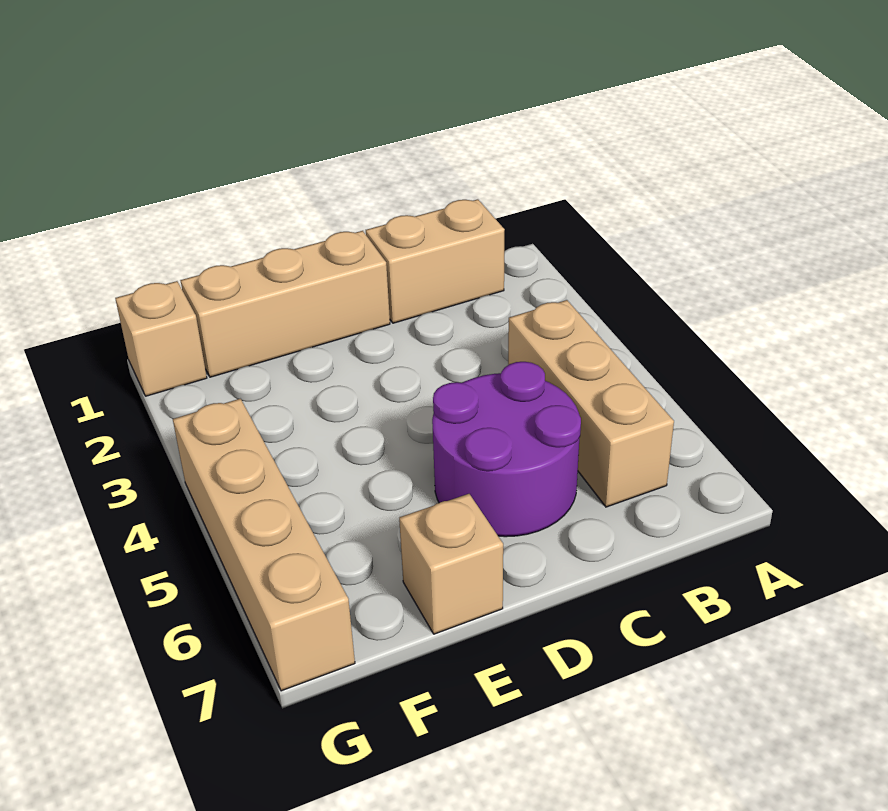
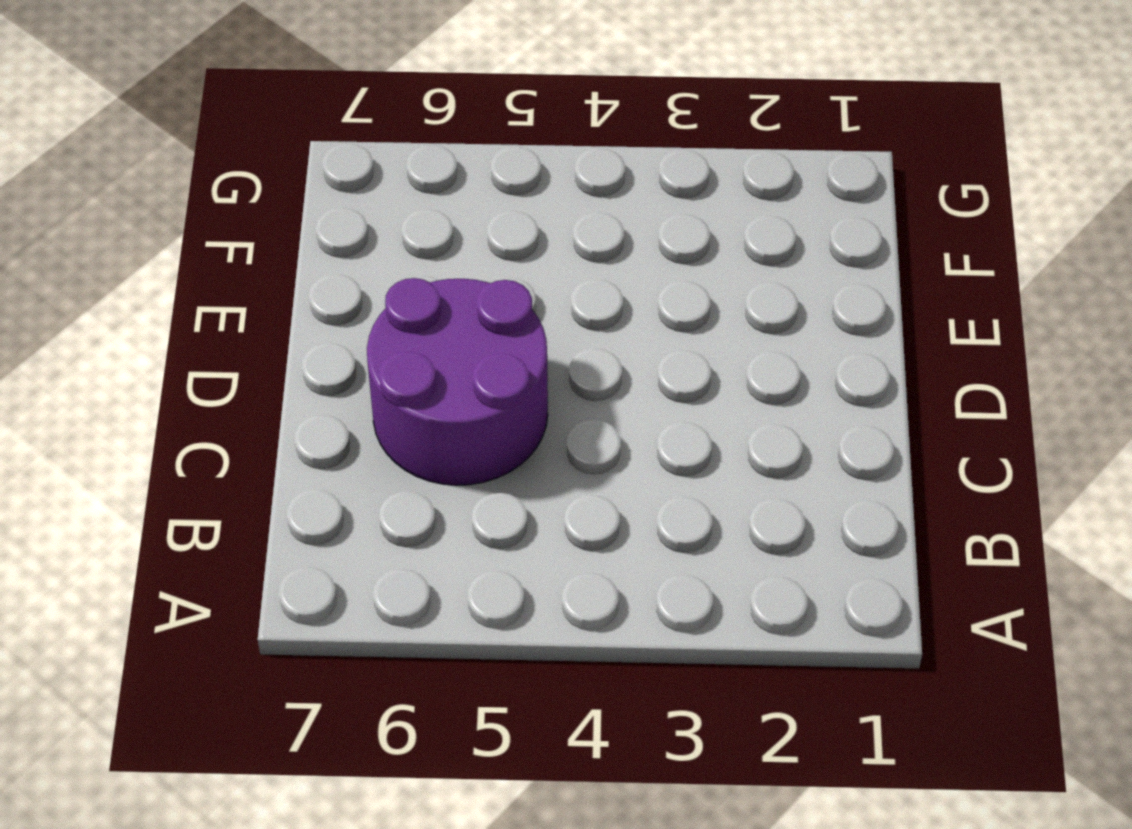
none -> tan 1x2 brick [366,199,505,323]
none -> tan 1x3 brick [508,300,674,507]

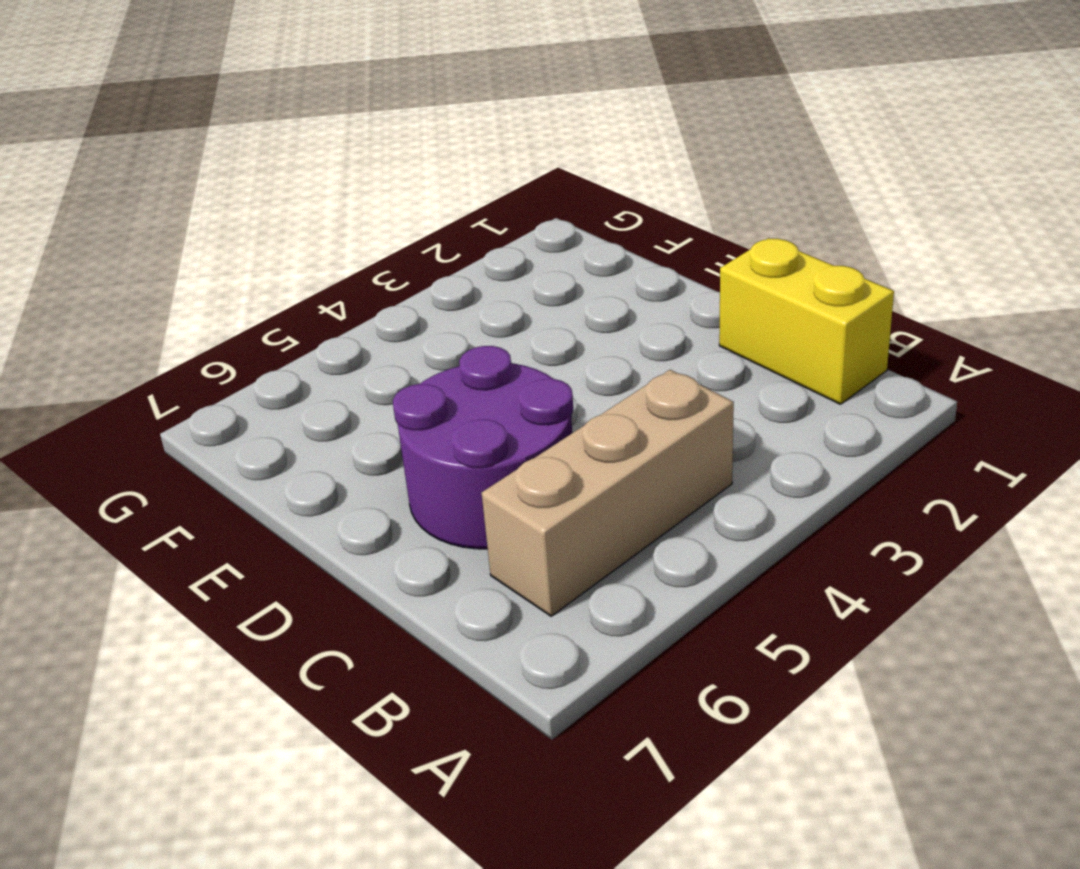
yellow 1x2 brick [719,238,894,404] -> tan 1x2 brick [366,199,505,323]
none -> tan 1x3 brick [180,231,390,377]
none -> tan 1x1 brick [399,494,503,634]

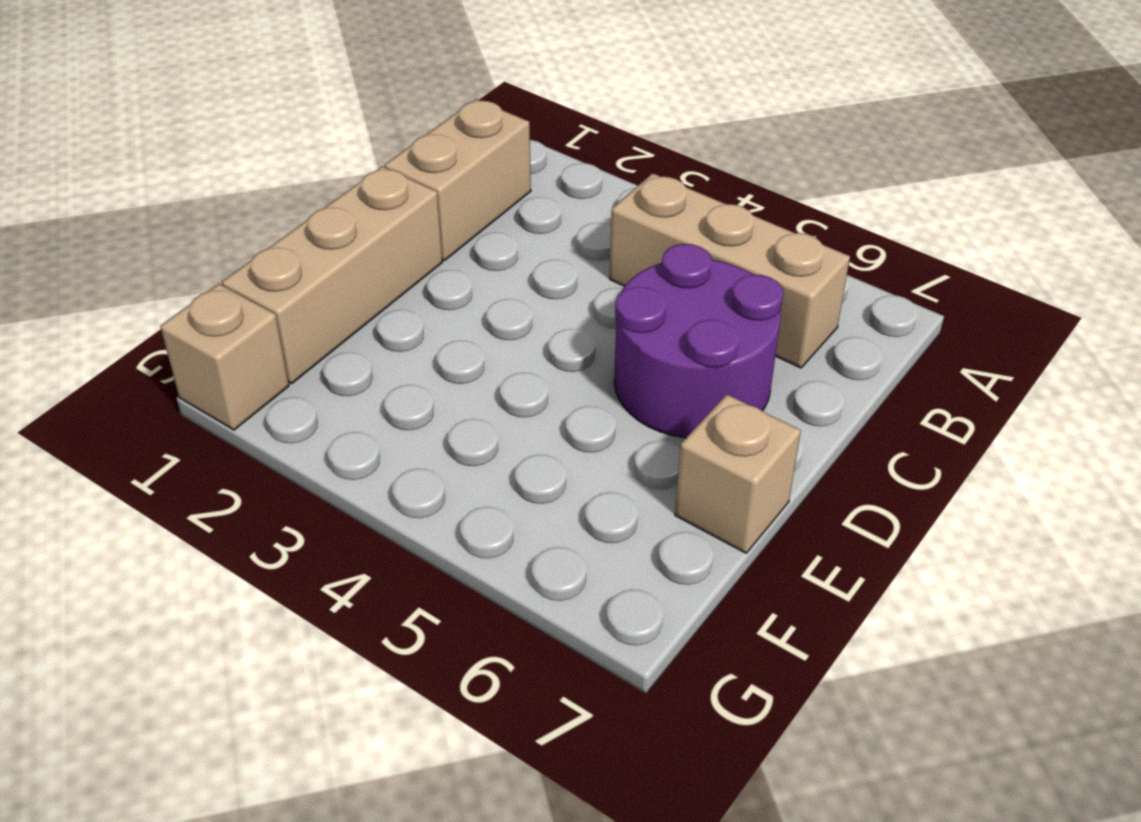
none -> tan 1x4 brick [173,399,355,691]

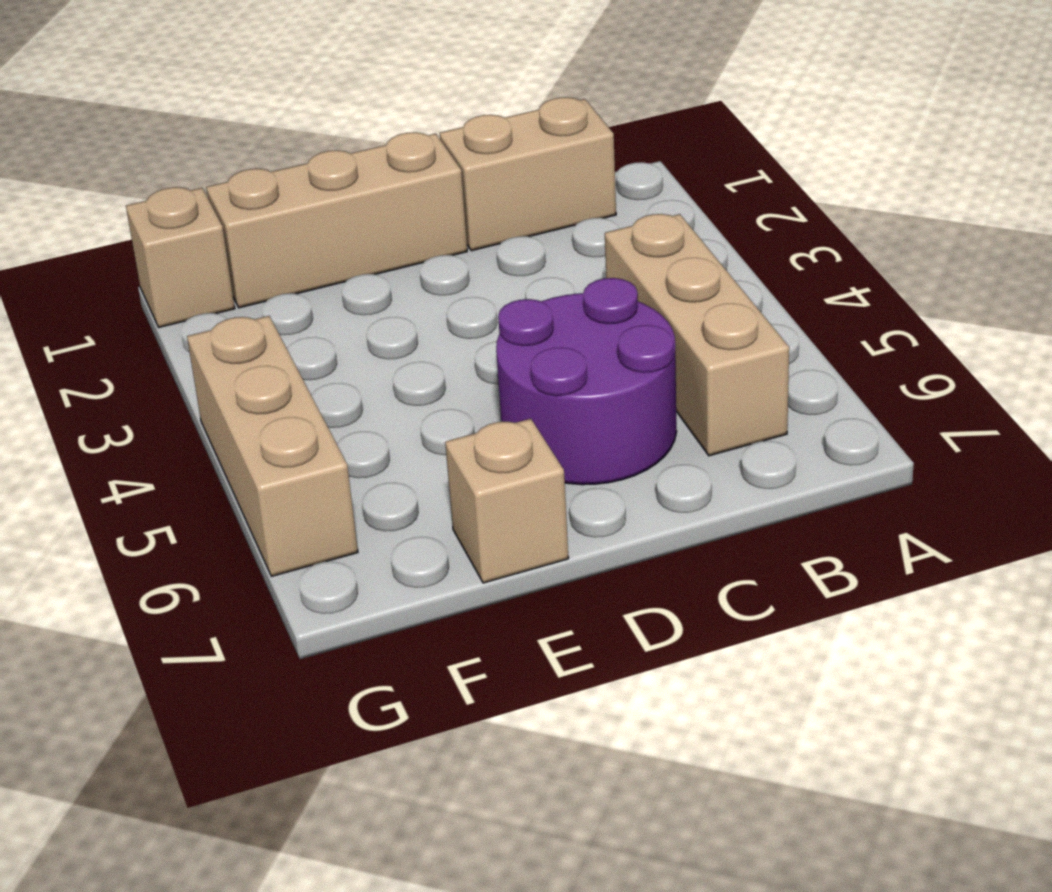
tan 1x3 brick [187,316,358,576] -> tan 1x4 brick [173,399,355,691]

